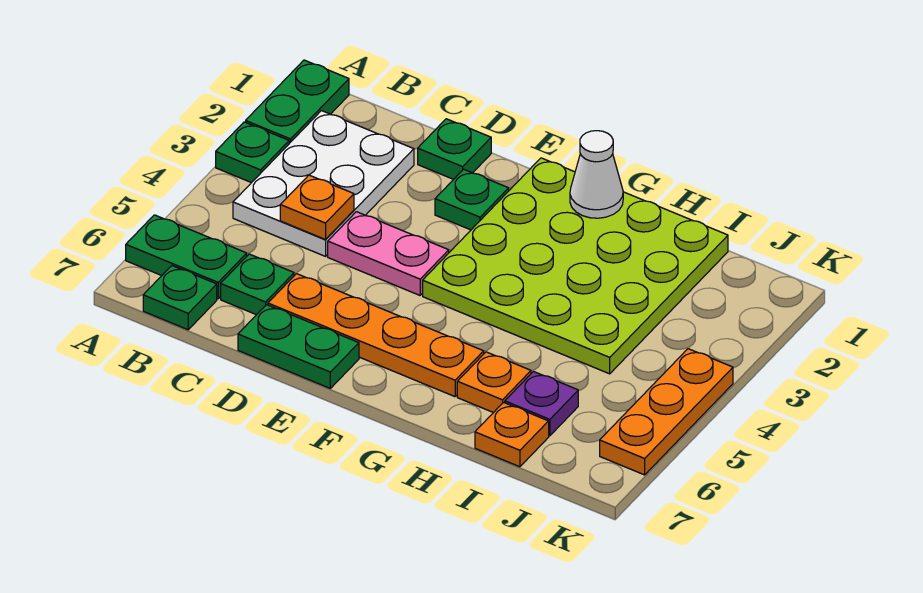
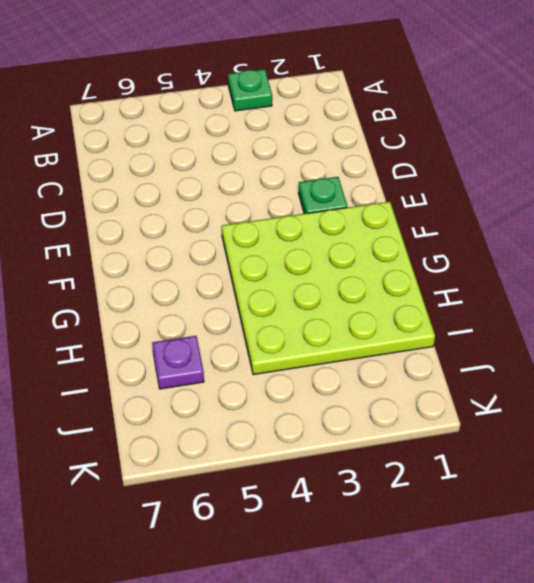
none -> green 1x2 plate [246,60,349,143]
none -> green 1x2 plate [126,215,247,299]
none -> white 2x3 plate [233,111,414,256]

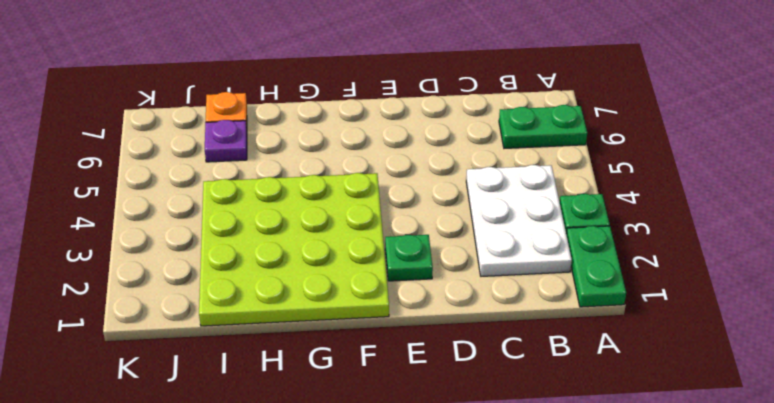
none -> green 1x1 plate [143,266,217,330]
none -> green 1x1 plate [221,254,294,315]
none -> green 1x1 plate [418,119,491,179]

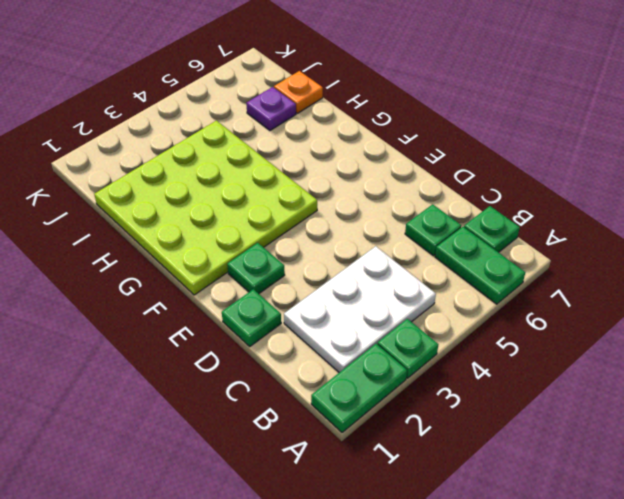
none -> pink 1x2 plate [328,212,449,295]
none -> orange 1x4 plate [268,274,484,397]
none -> green 1x2 plate [238,305,359,388]

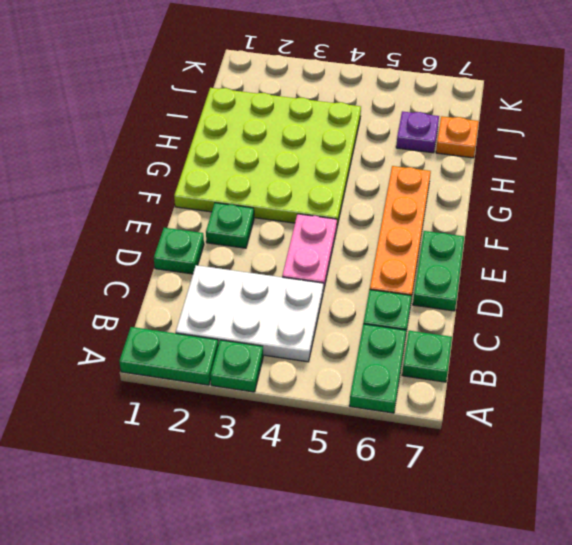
none -> orange 1x1 plate [457,352,531,413]
none -> orange 1x3 plate [600,349,733,475]
none -> orange 1x1 plate [280,175,354,239]

